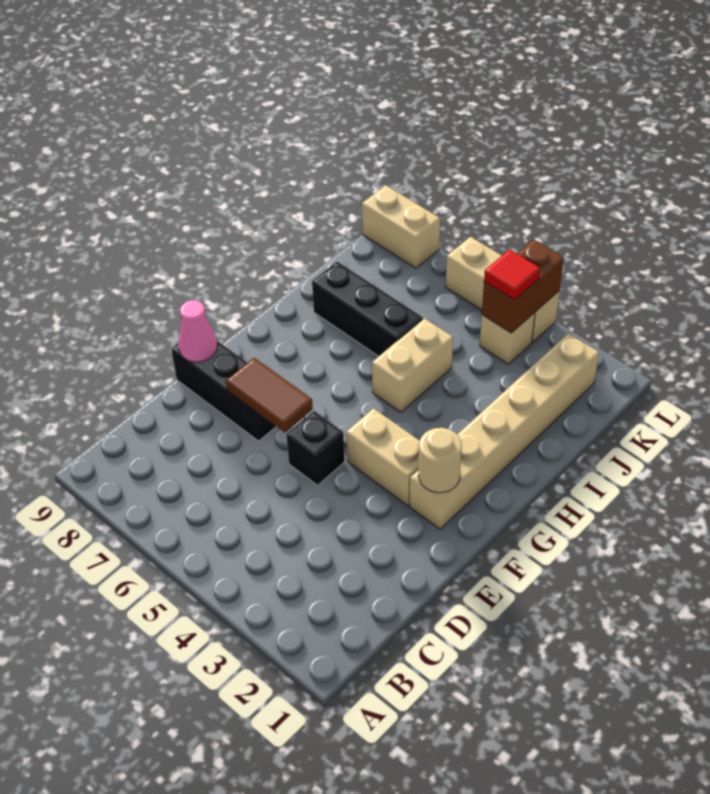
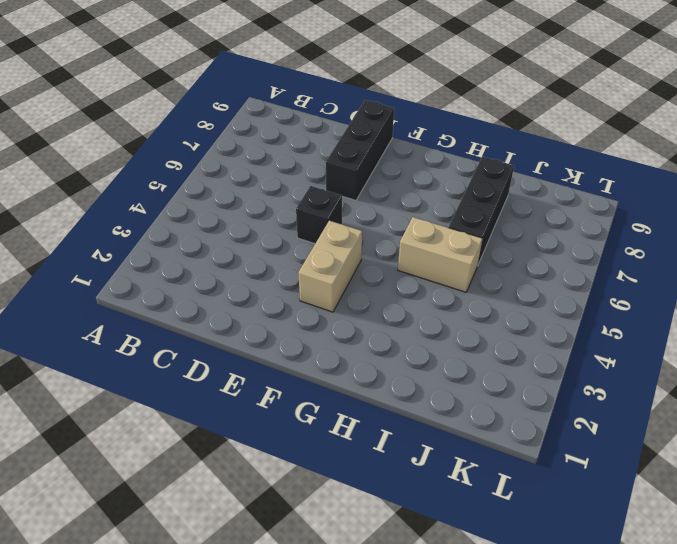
none -> tan 1x6 brick [410,333,599,529]
none -> tan 1x1 brick [480,313,535,364]
none -> tan 1x3 brick [446,237,559,342]

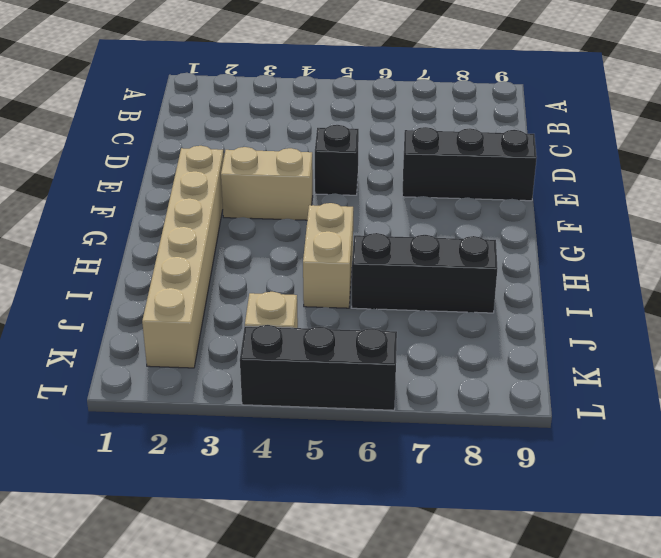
black 1x3 brick [240,325,397,410] -> tan 1x3 brick [446,237,559,342]
none -> tan 1x2 brick [362,185,440,268]
none -> brown 1x2 tile [226,358,313,433]
none -> pink 1x1 cone [178,300,217,362]

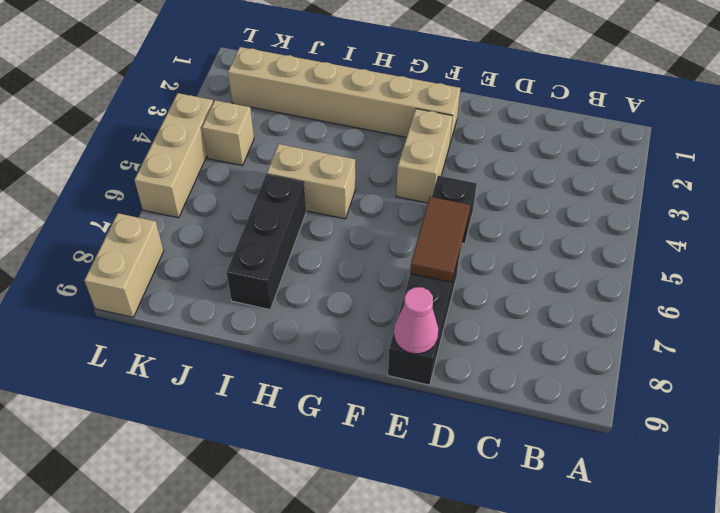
none -> tan 1x1 round brick [419,428,462,493]
none -> brown 1x2 brick [482,240,564,333]
none -> red 1x1 tile [484,250,540,300]

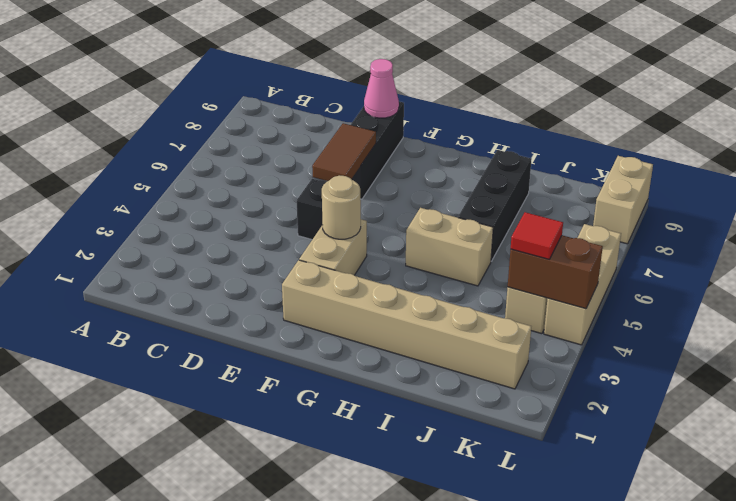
tan 1x1 round brick [322,175,361,239] -> tan 1x1 round brick moved to [419,428,462,493]

